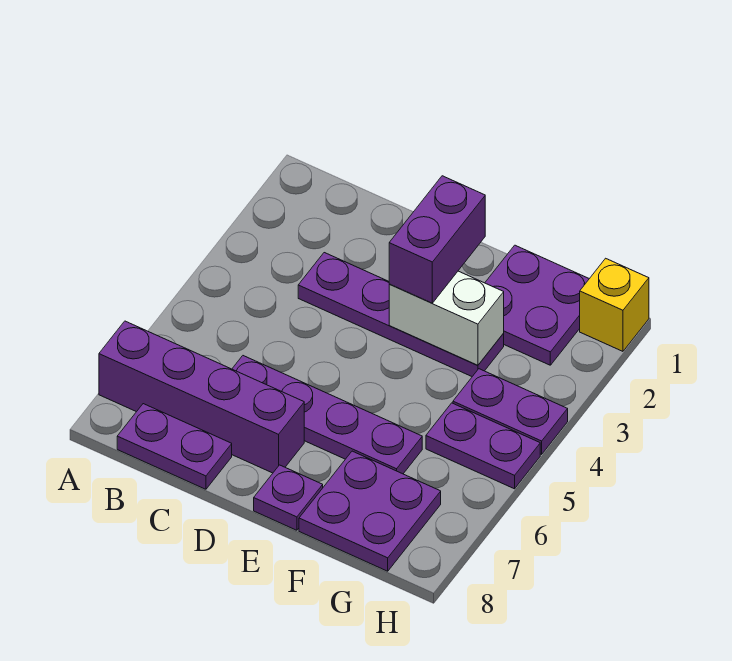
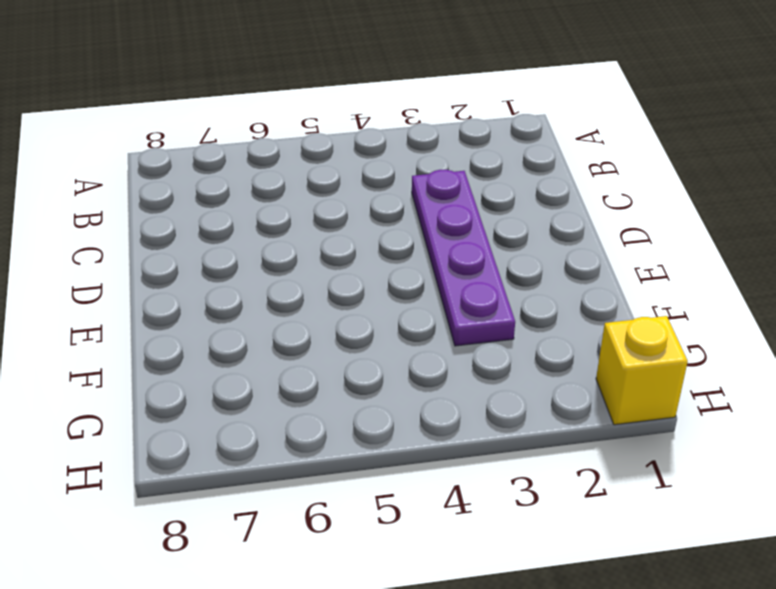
none -> purple 1x4 brick [99,321,304,473]
none -> purple 1x2 plate [117,404,232,489]
none -> purple 1x4 plate [232,356,422,474]

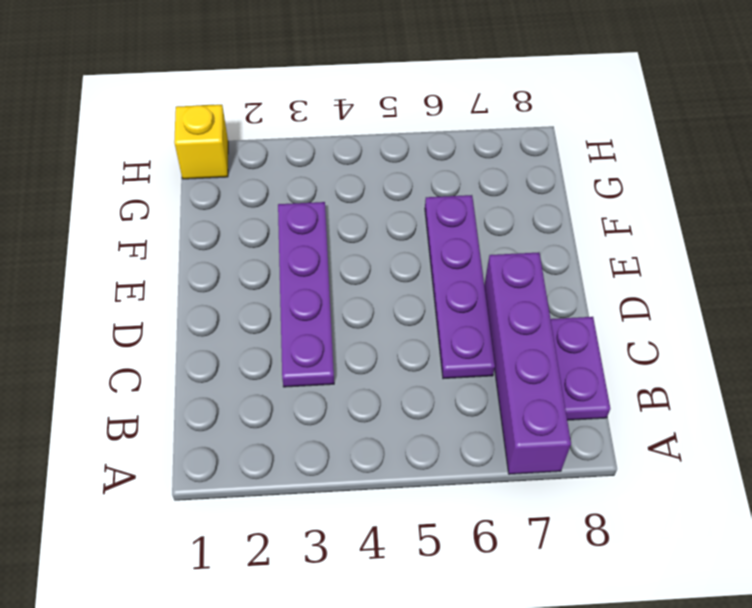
none -> purple 1x1 plate [254,465,323,530]
none -> purple 2x2 plate [485,245,589,365]
none -> purple 2x2 plate [299,451,441,571]

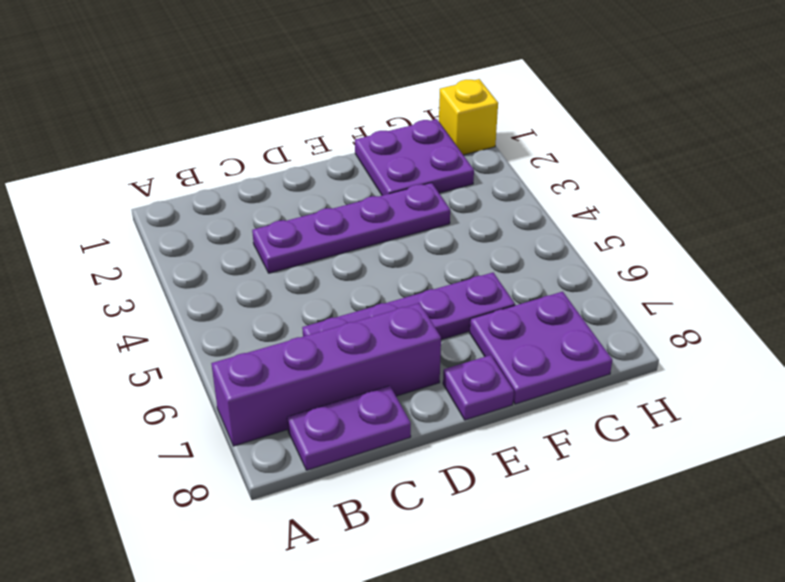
none -> purple 1x2 plate [453,369,568,454]
none -> purple 1x2 plate [426,403,540,489]
none -> white 1x2 brick [389,271,504,365]

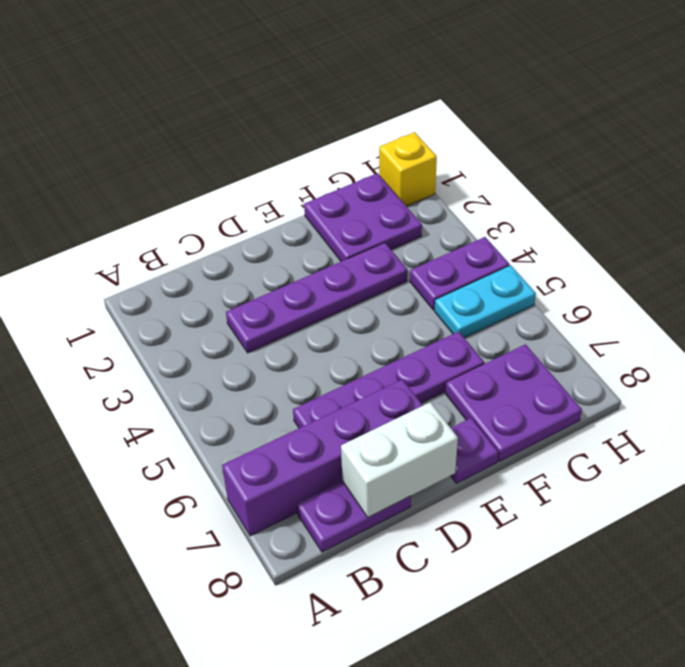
white 1x2 brick [341,402,458,517] -> white 1x2 brick moved to [389,271,504,365]
cyan 1x2 plate [434,265,536,338] -> purple 1x2 plate [426,403,540,489]
none -> purple 1x2 brick [389,176,485,303]

